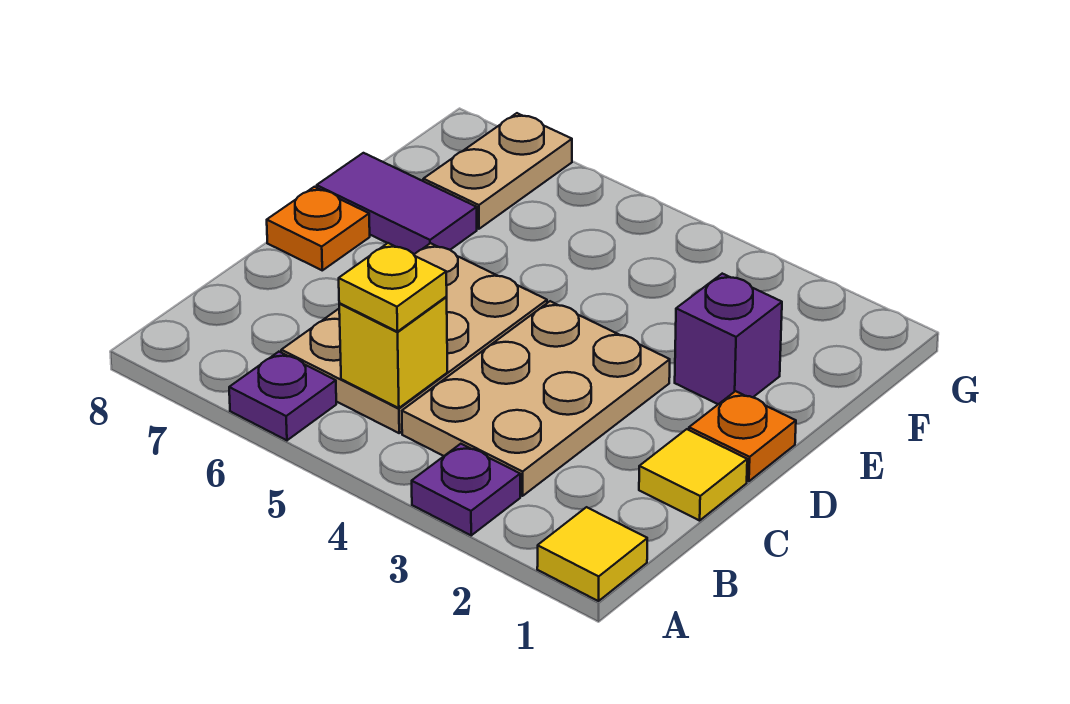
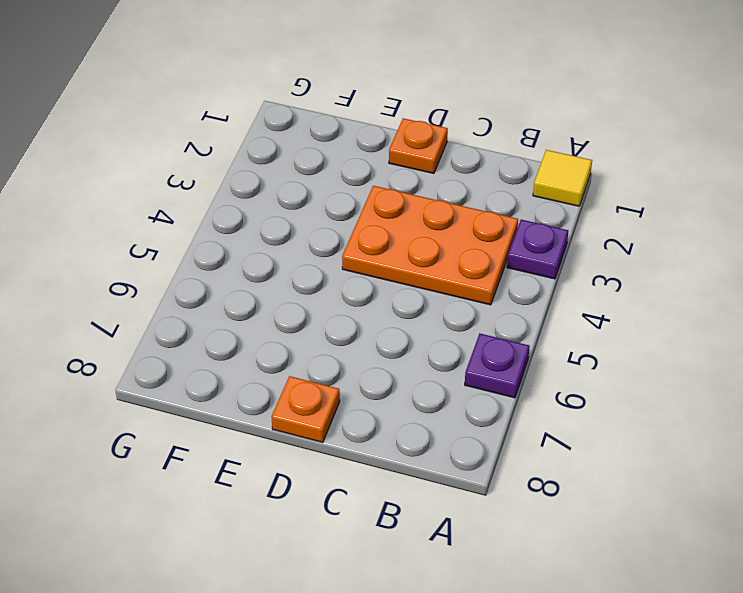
orange 2x3 plate [342,186,518,305] -> tan 2x3 plate [402,301,670,496]
none -> tan 2x3 plate [281,243,547,433]
none -> yellow 1x1 tile [639,429,747,521]
none -> purple 1x1 brick [675,274,782,404]

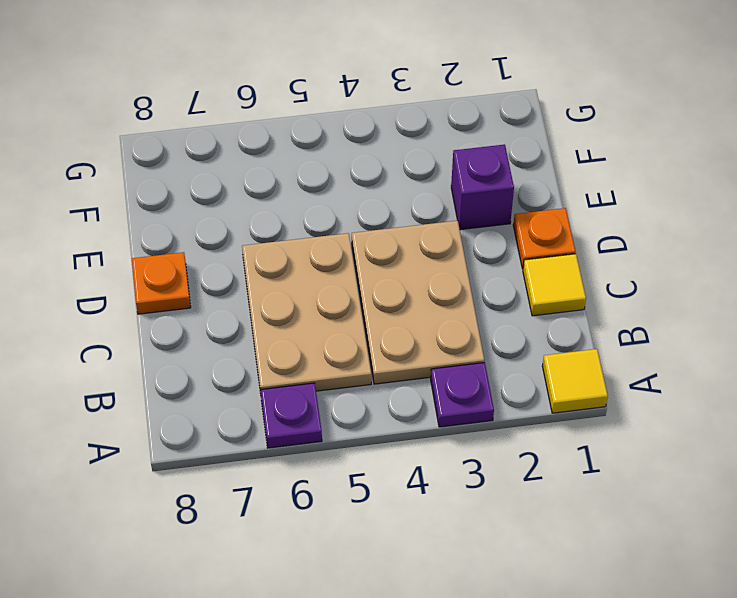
none -> purple 1x2 tile [317,153,477,254]
none -> tan 1x2 plate [423,113,572,229]
none -> yellow 1x1 brick [339,297,447,408]

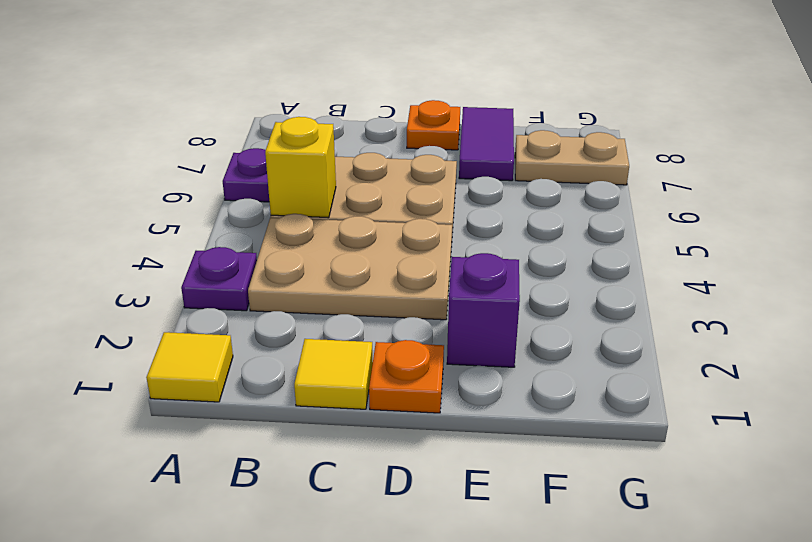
none -> yellow 1x1 plate [339,243,447,332]

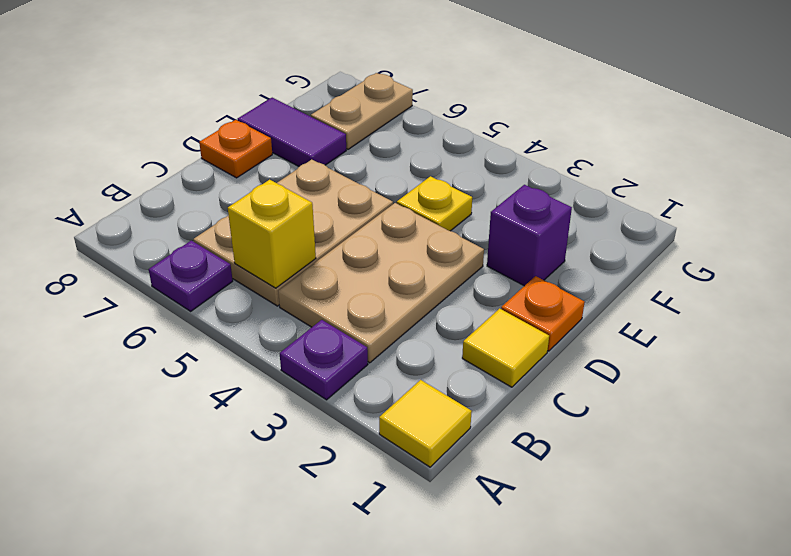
yellow 1x1 plate [397,176,472,231] -> yellow 1x1 plate moved to [339,243,447,332]

